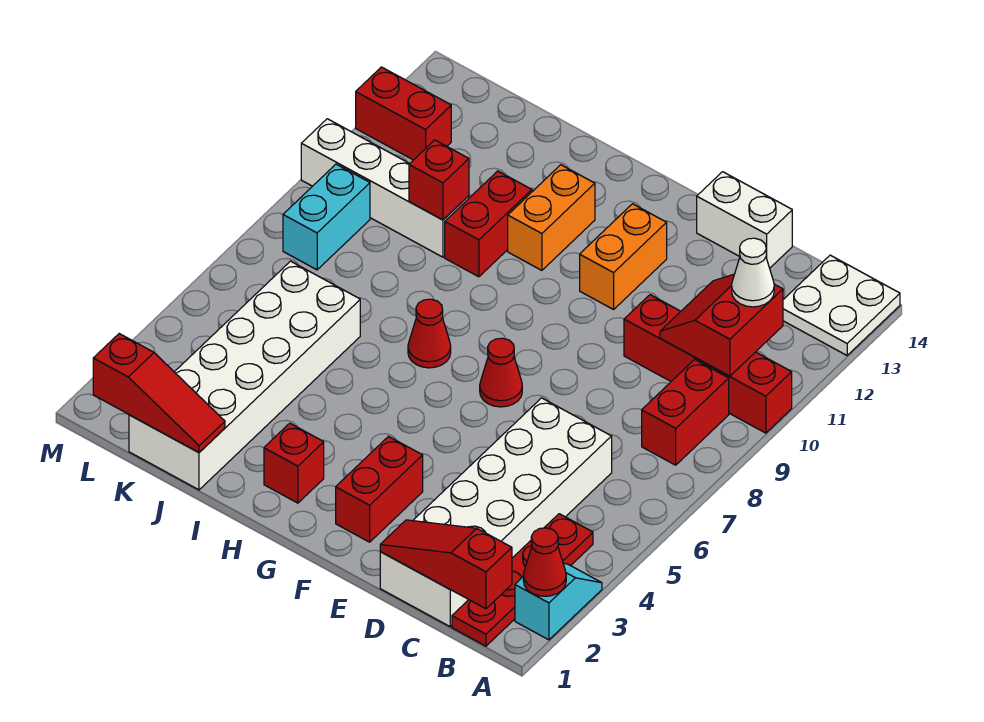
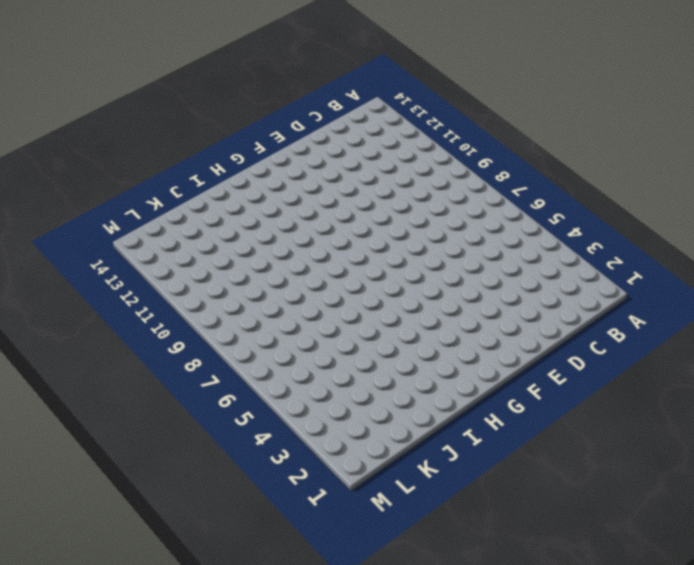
none -> cyan 1x2 slope [515,563,602,640]
none -> red 1x4 brick [624,295,792,433]
none -> white 2x2 plate [783,255,900,355]

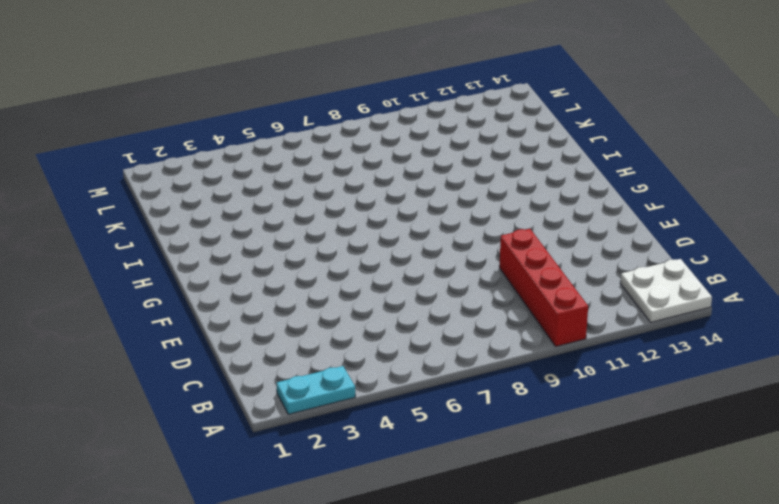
cyan 1x2 plate [277,366,355,414] -> cyan 1x2 slope [515,563,602,640]
none -> red 1x4 plate [452,514,593,646]
none -> red 1x2 brick [642,360,729,465]
none -> white 2x6 brick [380,398,612,627]

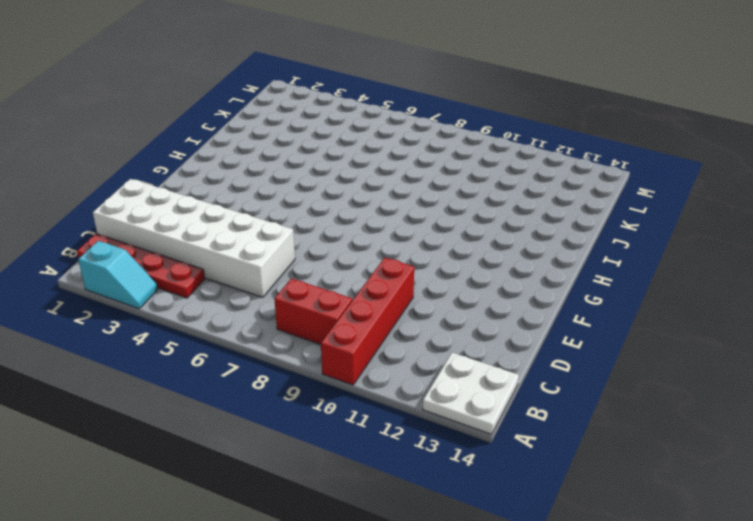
none -> white 1x2 brick [697,172,792,268]
none -> red 1x2 brick [336,437,423,542]
none -> red 1x1 cone [480,338,522,407]

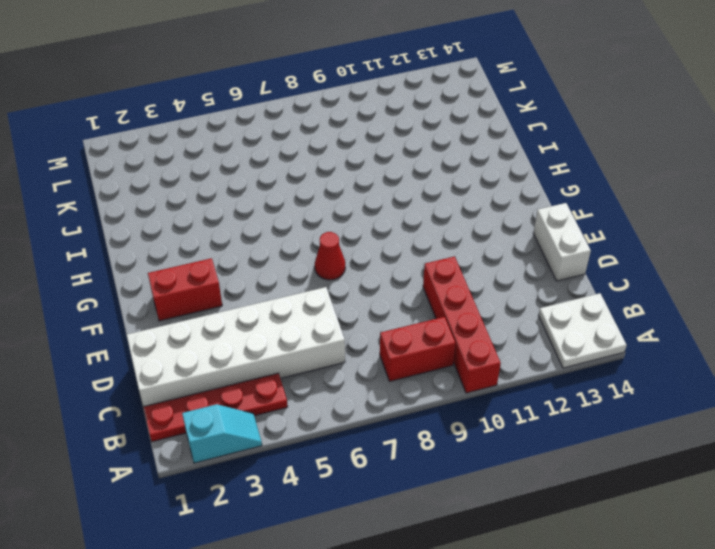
none -> orange 1x2 brick [580,204,667,309]
none -> red 1x1 brick [264,423,324,503]
none -> red 1x1 cone [408,299,451,368]

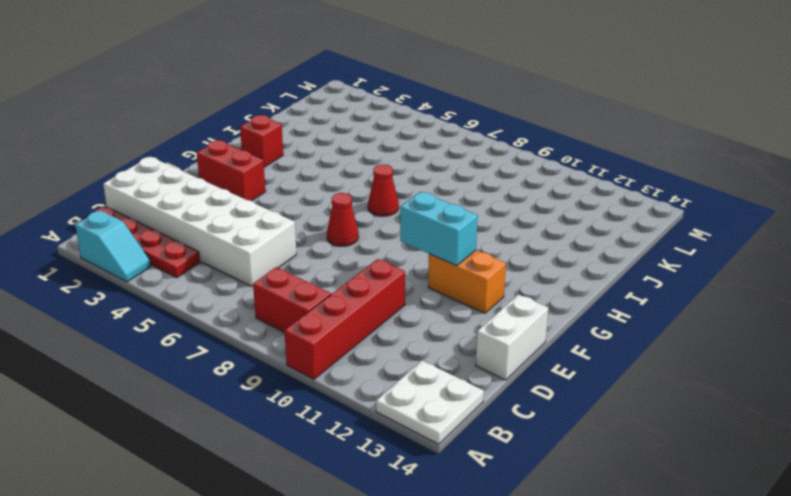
cyan 1x2 brick [400,192,478,266] -> cyan 1x2 brick moved to [283,164,370,270]
none -> orange 1x2 brick [508,165,595,270]
none -> red 1x2 brick [445,171,532,277]
none -> white 2x6 brick [129,261,360,490]

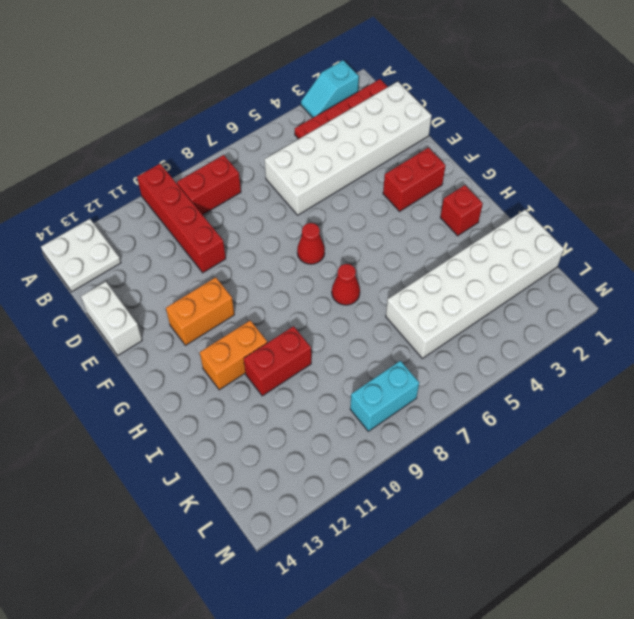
none -> white 1x4 brick [301,119,469,257]
none -> red 1x2 brick [356,67,451,160]
none -> red 1x1 cone [523,528,566,596]

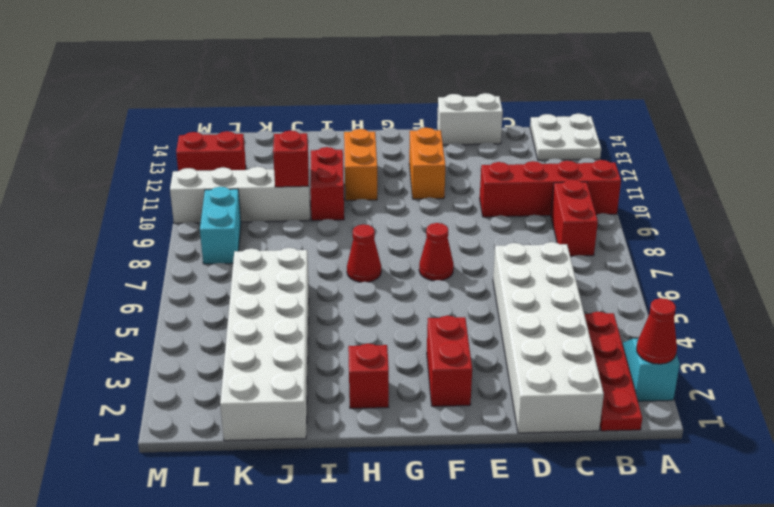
none -> red 1x3 slope [380,520,512,609]
none -> red 2x2 slope [660,274,783,376]
none -> red 1x3 slope [93,334,225,452]

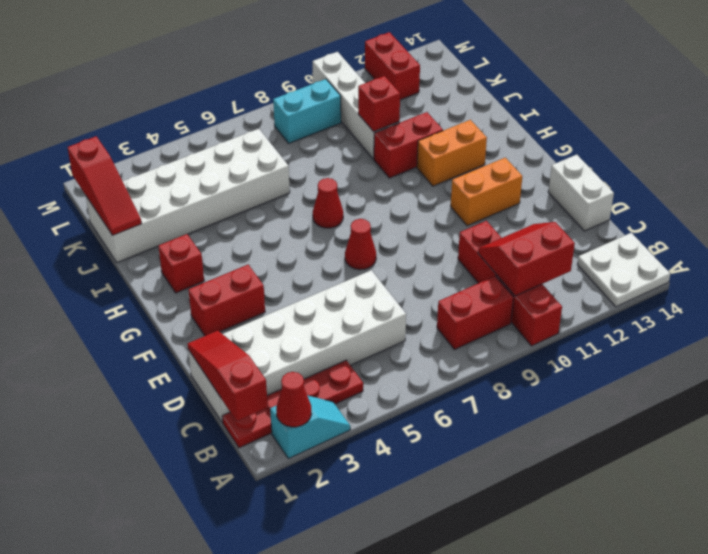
none -> white 1x1 cone [732,238,774,307]

